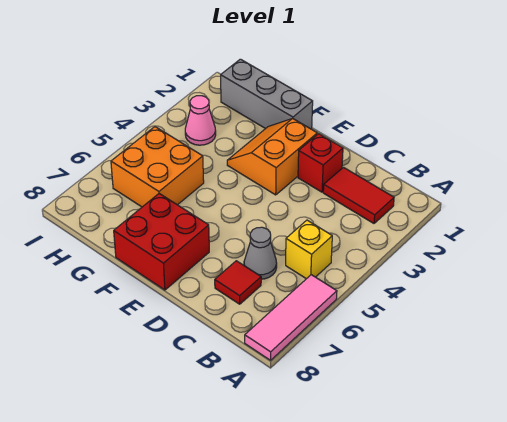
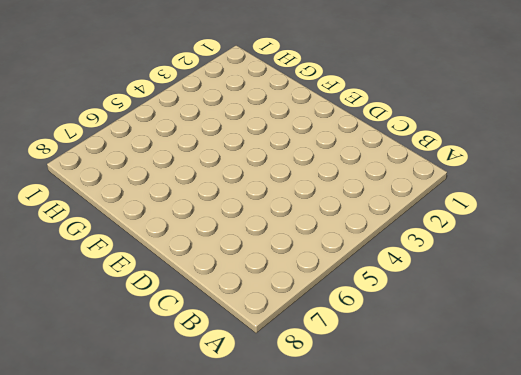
none -> pink 1x3 tile [245,275,337,360]
none -> red 1x2 tile [323,167,394,223]

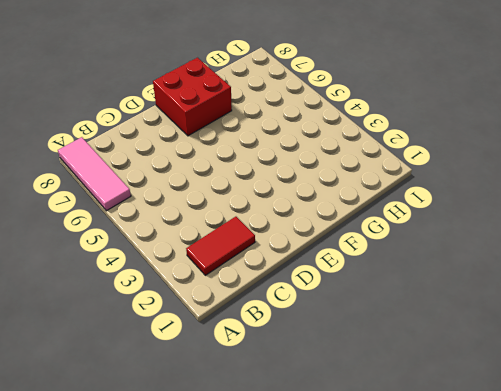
none -> yellow 1x1 brick [286,220,332,279]
none -> grey 1x1 cone [244,227,277,279]

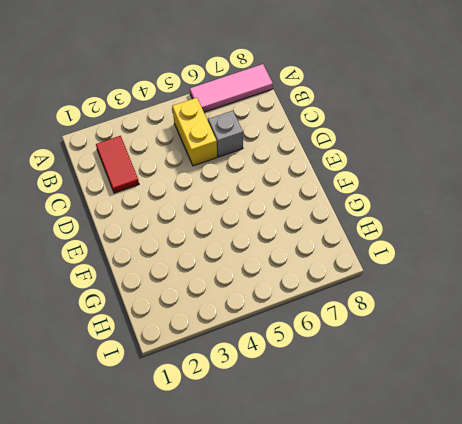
yellow 1x2 brick [172,98,217,166] -> yellow 1x1 brick [286,220,332,279]
grey 1x1 brick [208,111,243,157] -> grey 1x1 cone [244,227,277,279]
none -> red 1x1 tile [215,261,261,304]
none -> red 1x1 brick [298,134,343,192]

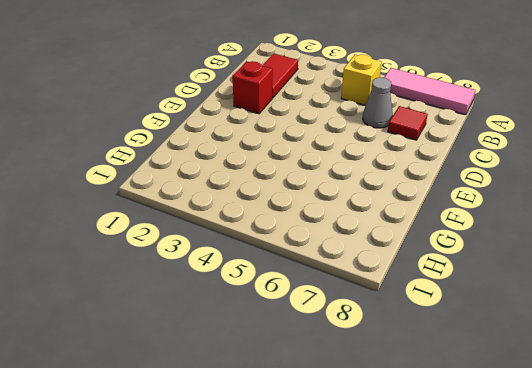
none -> orange 2x2 slope [227,118,317,195]
none -> red 2x2 brick [114,194,209,290]

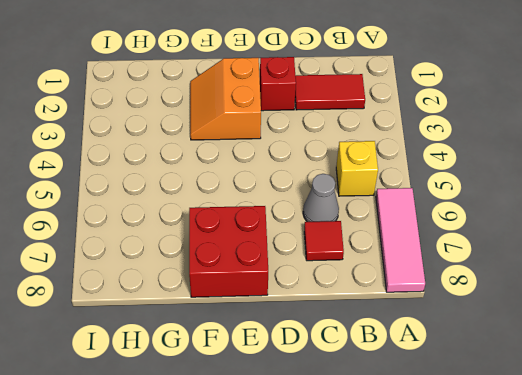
none -> grey 1x3 brick [221,59,313,129]
none -> orange 2x2 brick [111,127,204,207]

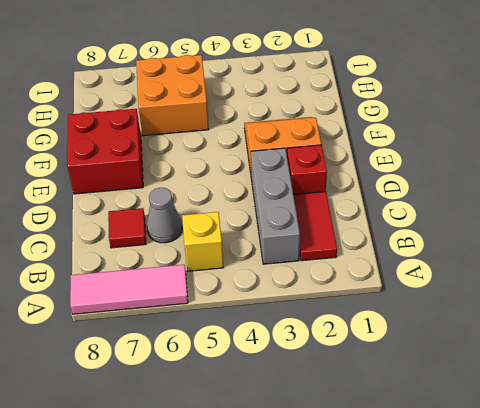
grey 1x3 brick [251,148,300,264] -> grey 1x3 brick moved to [221,59,313,129]
none -> pink 1x1 cone [185,96,216,145]

